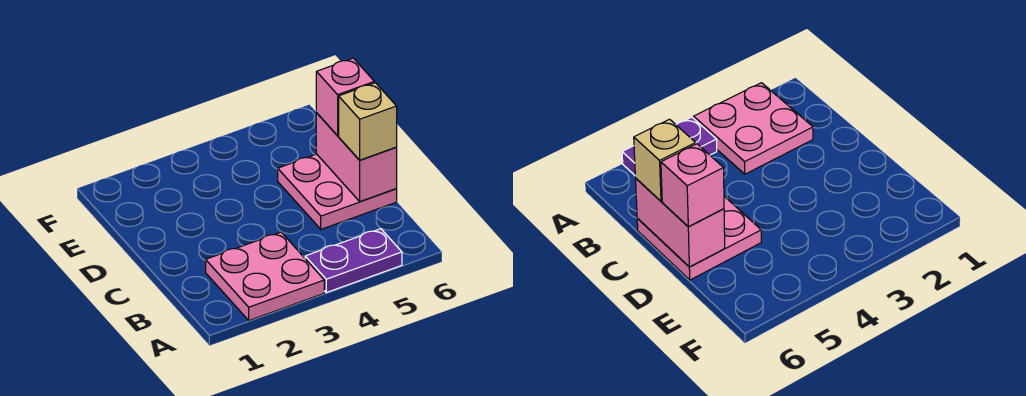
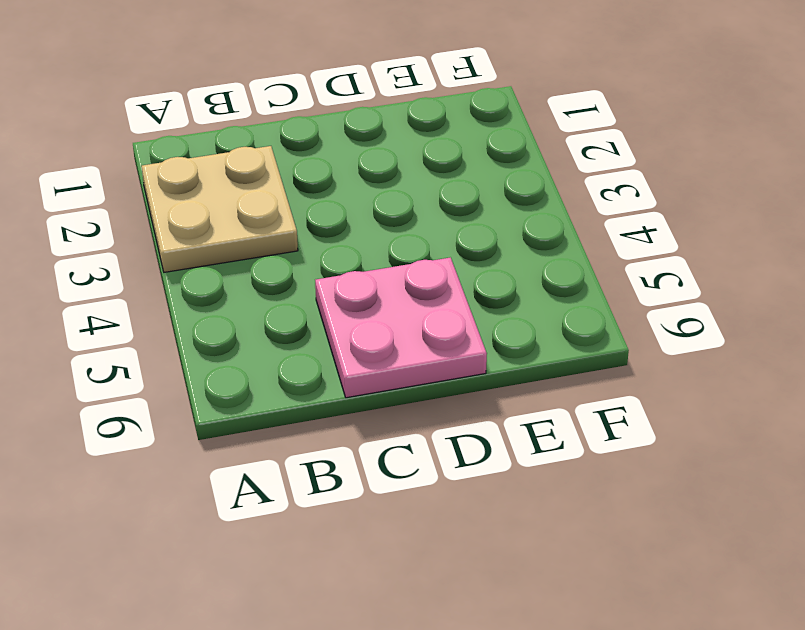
tan 2x2 plate [142,146,298,272] -> pink 2x2 plate [206,232,324,320]
none -> purple 1x2 plate [305,229,402,293]
none -> pink 1x2 brick [316,113,397,201]

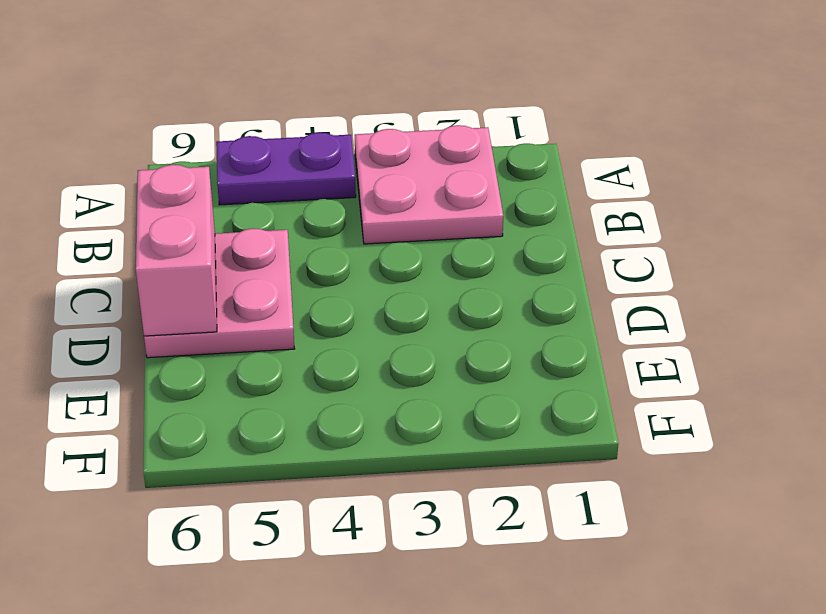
none -> tan 1x1 brick [339,83,397,160]
none -> pink 1x1 brick [316,58,374,136]

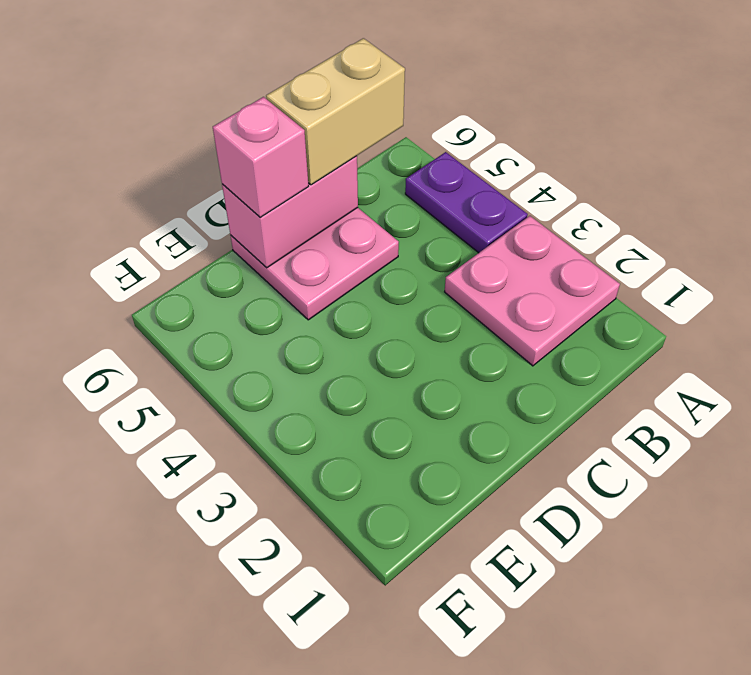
tan 1x2 brick [266,38,405,185] -> tan 1x1 brick [339,83,397,160]

